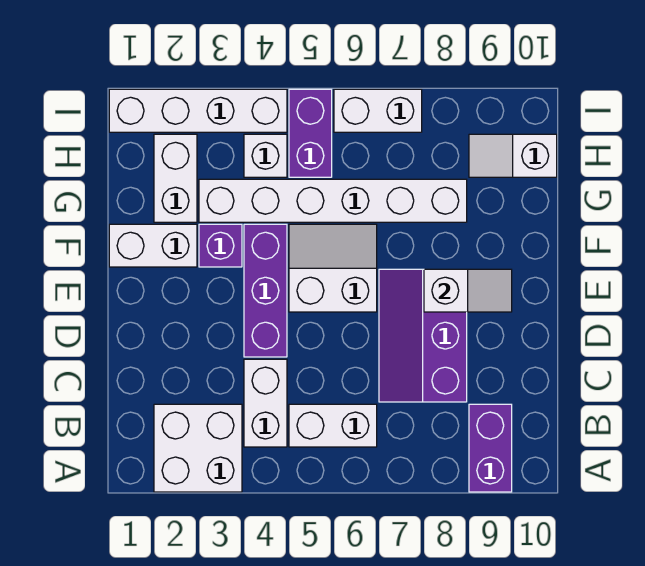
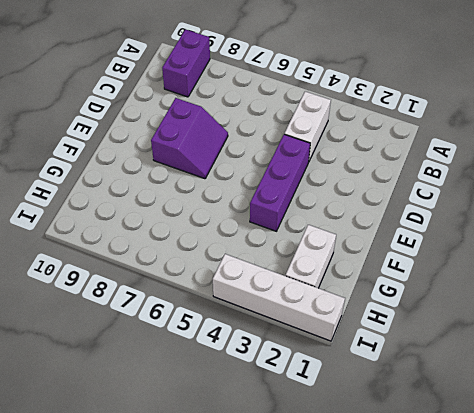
purple 2x2 slope [151,98,228,179] -> purple 2x3 slope [379,269,467,402]
none -> white 2x2 brick [154,404,242,492]
none -> white 1x2 brick [289,404,377,447]
none -> white 2x2 slope [289,224,377,312]

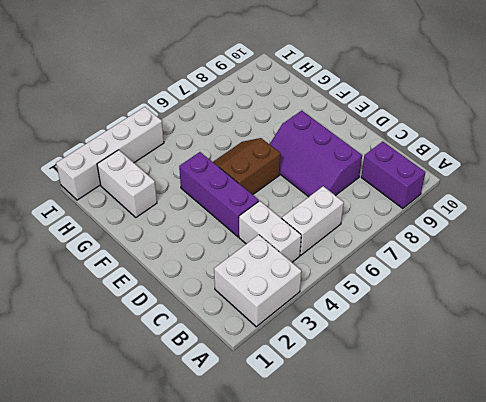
brown 2x2 slope [213,138,281,195] -> white 2x2 slope [289,224,377,312]
none -> white 1x2 brick [109,224,197,267]
none -> purple 1x1 brick [199,224,242,267]
none -> white 1x6 brick [199,179,467,222]

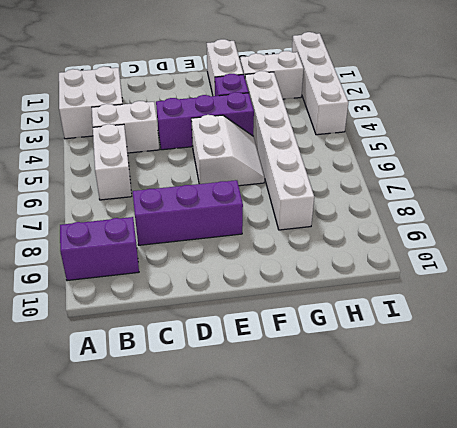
none -> white 1x1 brick [244,134,287,177]
none -> purple 1x2 brick [289,89,332,177]
none -> white 1x2 slope [469,134,557,177]

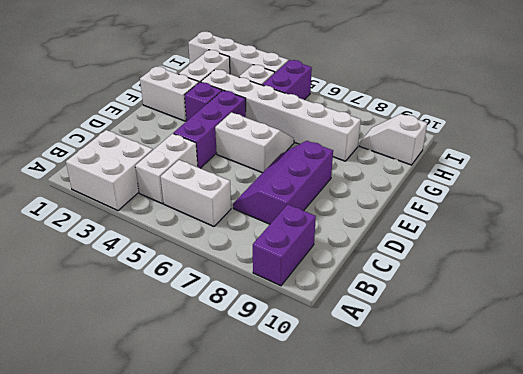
none -> white 1x2 brick [334,89,422,132]
none -> white 1x2 slope [424,269,512,312]

